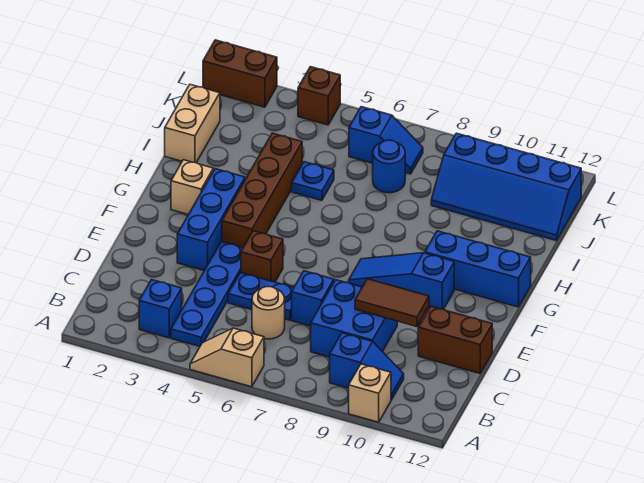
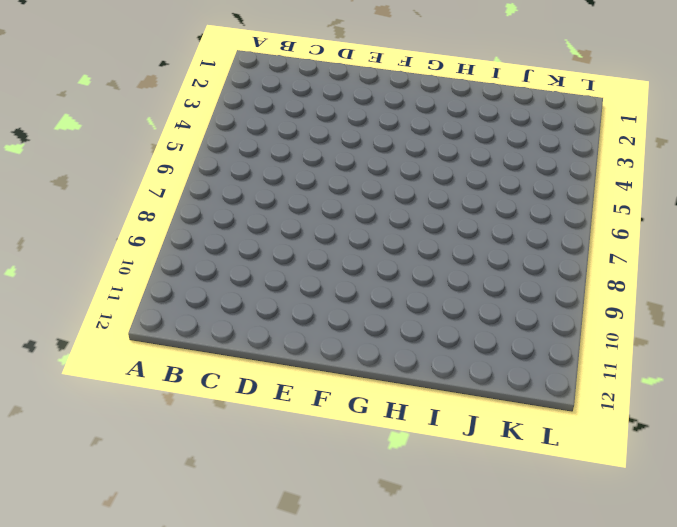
none -> tan 1x2 slope [190,328,264,387]
none -> tan 1x1 brick [349,364,391,422]
none -> blue 1x1 brick [139,280,182,338]

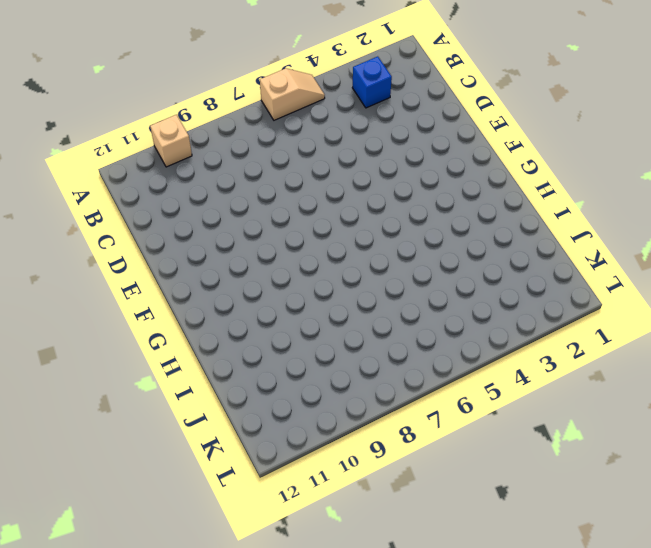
none -> blue 1x4 plate [171,241,243,346]
none -> blue 1x2 slope [330,333,404,400]
none -> tan 1x1 round brick [252,287,285,339]

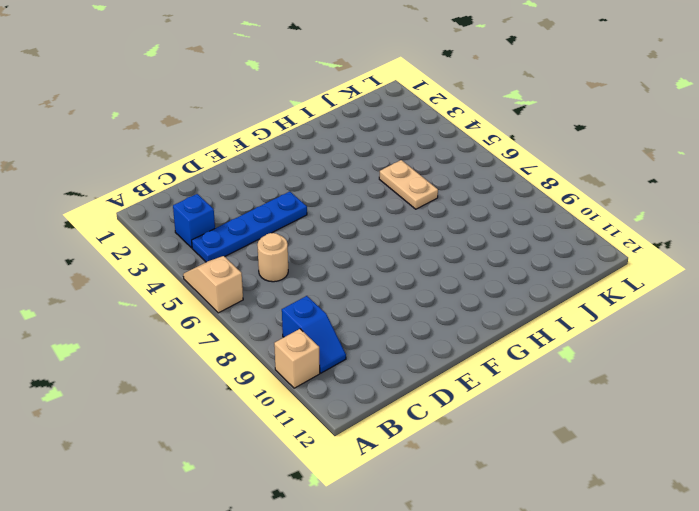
tan 1x2 plate [379,160,438,209] -> blue 1x1 plate [292,162,334,200]
none -> blue 2x2 brick [311,280,397,357]
none -> blue 1x2 plate [228,273,294,320]
none -> blue 1x1 brick [292,271,334,326]

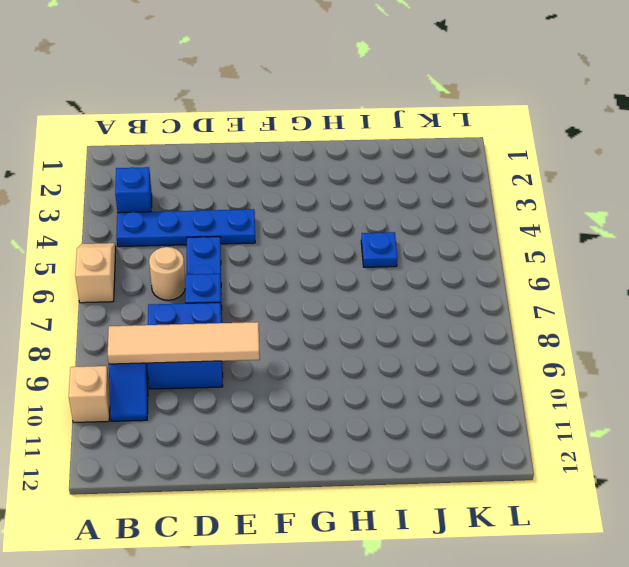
tan 1x4 tile [108,322,260,364] -> brown 1x2 tile [355,279,429,326]
none -> brown 1x2 brick [418,306,492,373]
none -> blue 1x3 brick [177,169,245,271]
none -> brown 1x1 brick [241,231,283,282]

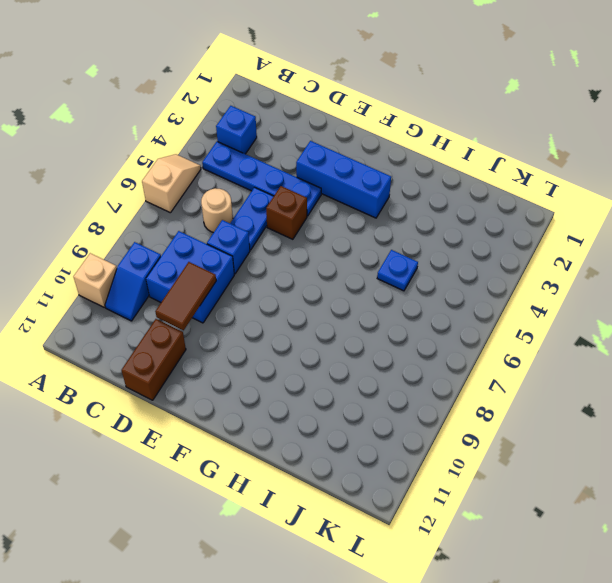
none -> brown 1x4 brick [222,133,302,247]
none -> blue 1x3 slope [349,253,454,309]
none -> tan 1x1 brick [171,160,213,215]

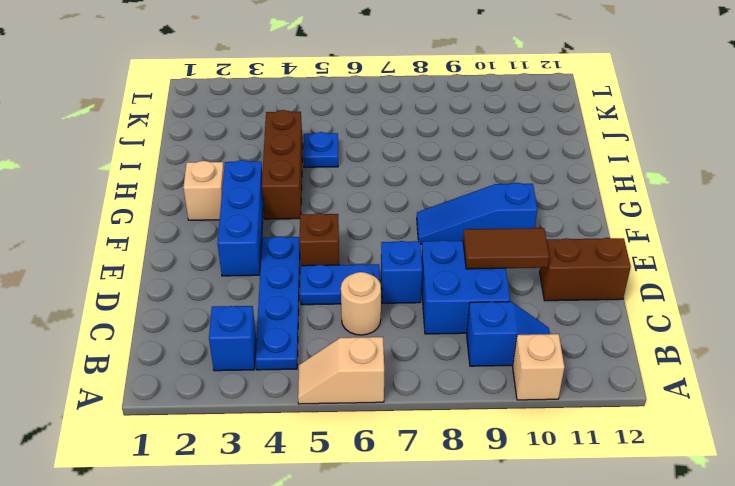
brown 1x3 brick [262,110,303,219] -> brown 1x4 brick [222,133,302,247]
none -> blue 1x3 brick [425,231,531,307]
none -> tan 1x2 brick [165,84,220,163]
none -> blue 1x1 round brick [373,140,405,193]

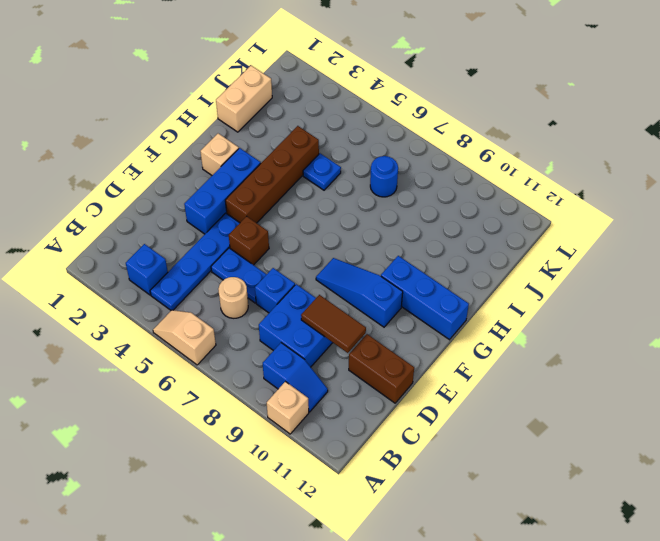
none -> blue 2x4 slope [431,133,581,240]
none -> blue 1x2 slope [349,107,423,174]
none -> brown 1x2 brick [203,40,277,107]

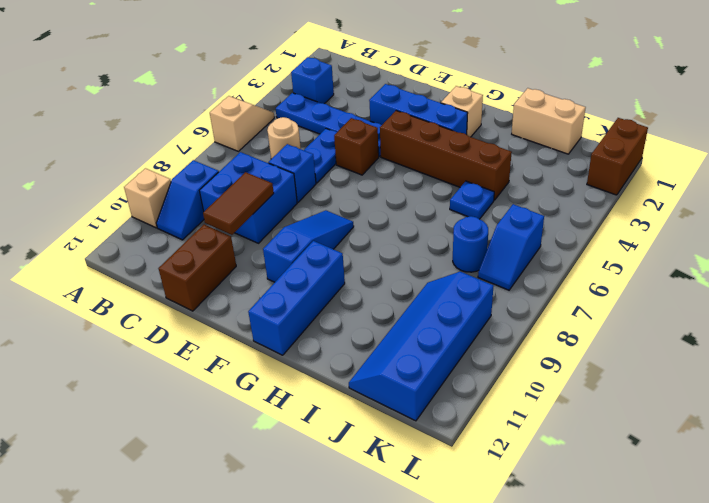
none -> brown 1x1 brick [298,67,340,125]

